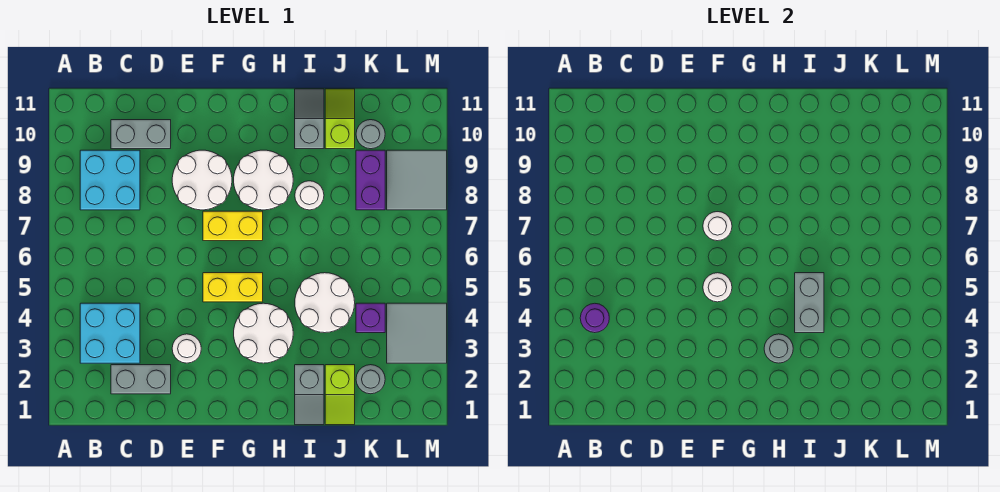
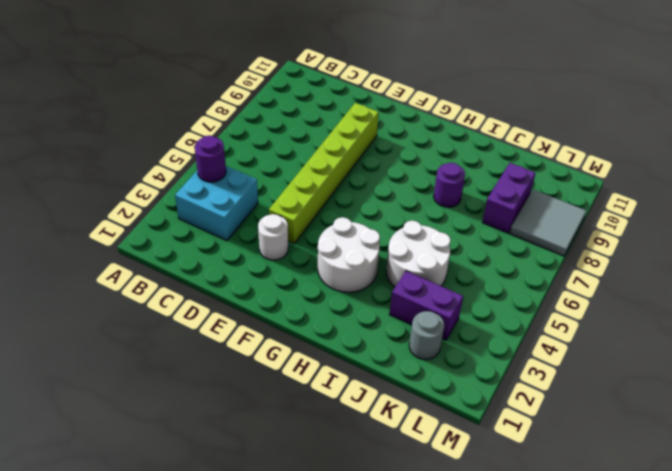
lime 1x6 brick [269,103,379,244] -> white 2x2 round brick [172,150,232,210]
purple 1x1 round brick [434,163,465,207] -> white 1x1 round brick [295,181,324,210]
purple 1x2 brick [390,271,463,340] -> none
none -> cyan 2x2 brick [80,150,140,210]
none -> grey 1x2 brick [111,365,171,394]
none -> grey 1x2 brick [111,120,171,149]

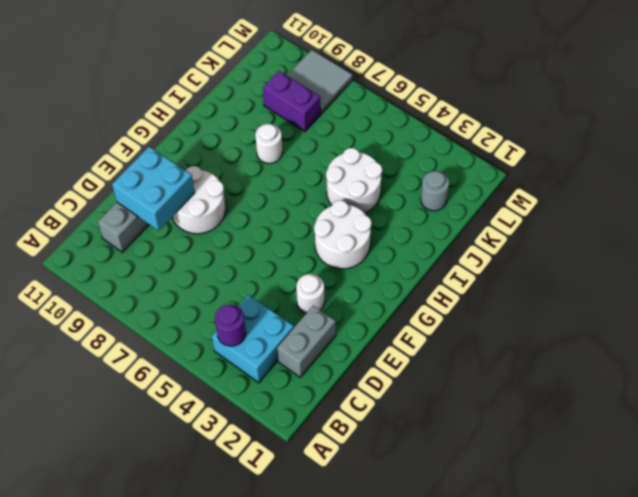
cyan 2x2 brick [112,147,195,231] -> cyan 2x2 brick moved to [80,150,140,210]
none -> yellow 1x2 brick [203,273,263,302]
none -> yellow 1x2 brick [203,211,263,241]
none -> white 2x2 round brick [234,150,293,210]

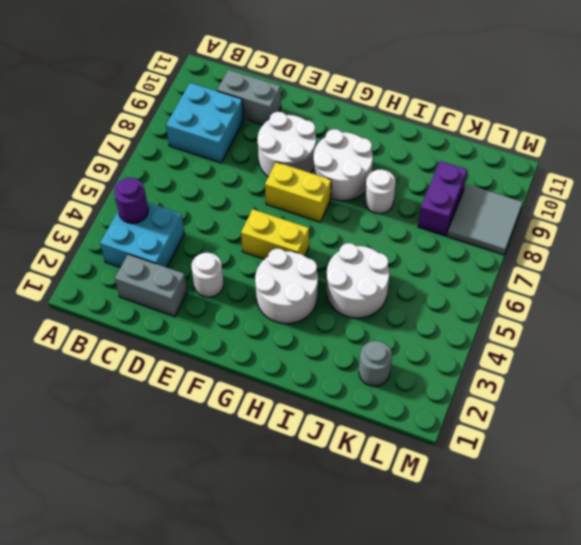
none -> grey 1x2 slope [295,365,324,425]
none -> grey 1x2 slope [295,89,324,149]
none -> lime 1x2 slope [325,365,355,425]

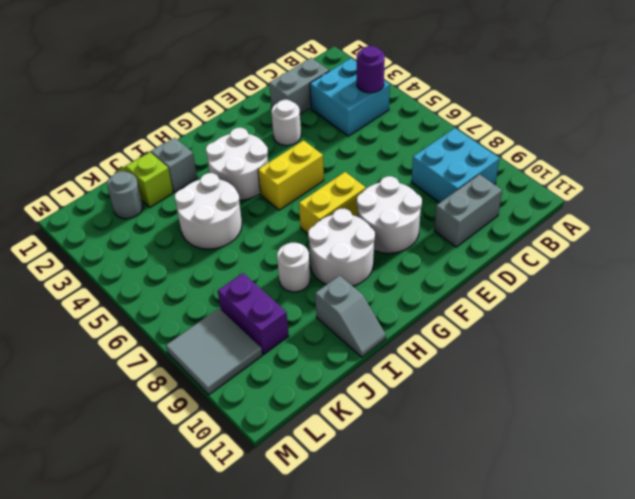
none -> lime 1x2 slope [325,89,355,149]
none -> purple 1x1 brick [356,303,385,333]
none -> grey 1x1 round brick [356,120,385,149]

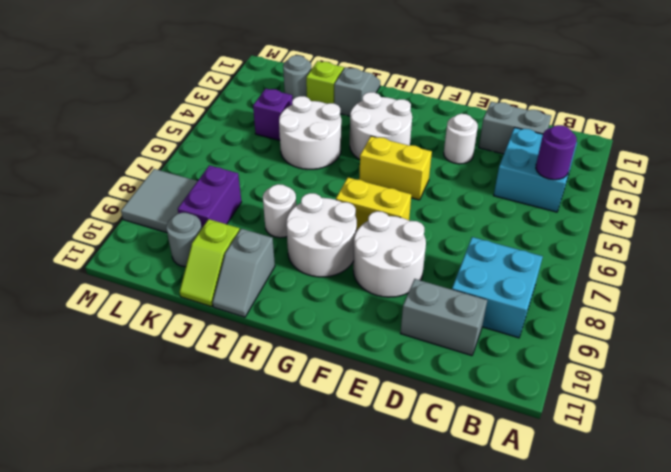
none -> grey 2x2 tile [387,303,447,363]
none -> white 1x1 round brick [703,273,732,302]
none -> white 1x1 round brick [703,212,732,241]

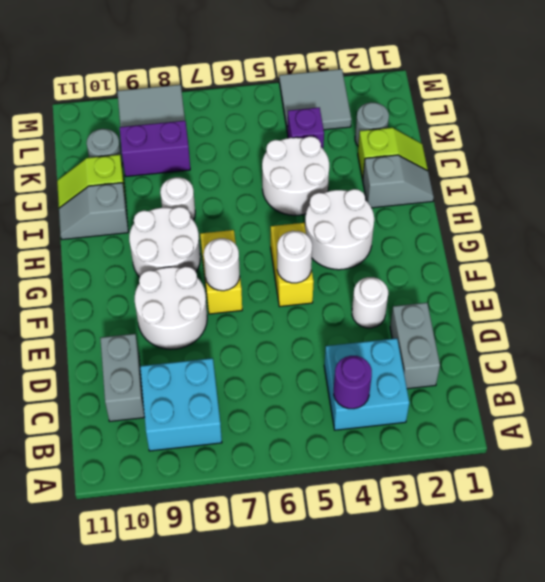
none -> grey 1x1 round brick [764,334,793,363]
none -> grey 1x2 brick [795,273,824,333]

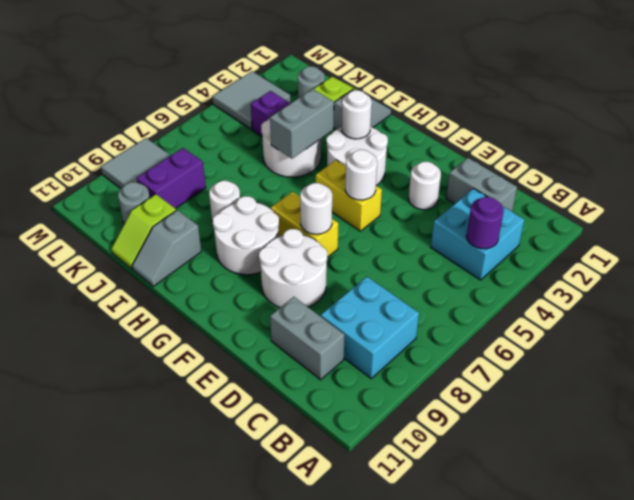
white 1x1 round brick [342,90,372,139] -> grey 1x1 round brick [764,334,793,363]

